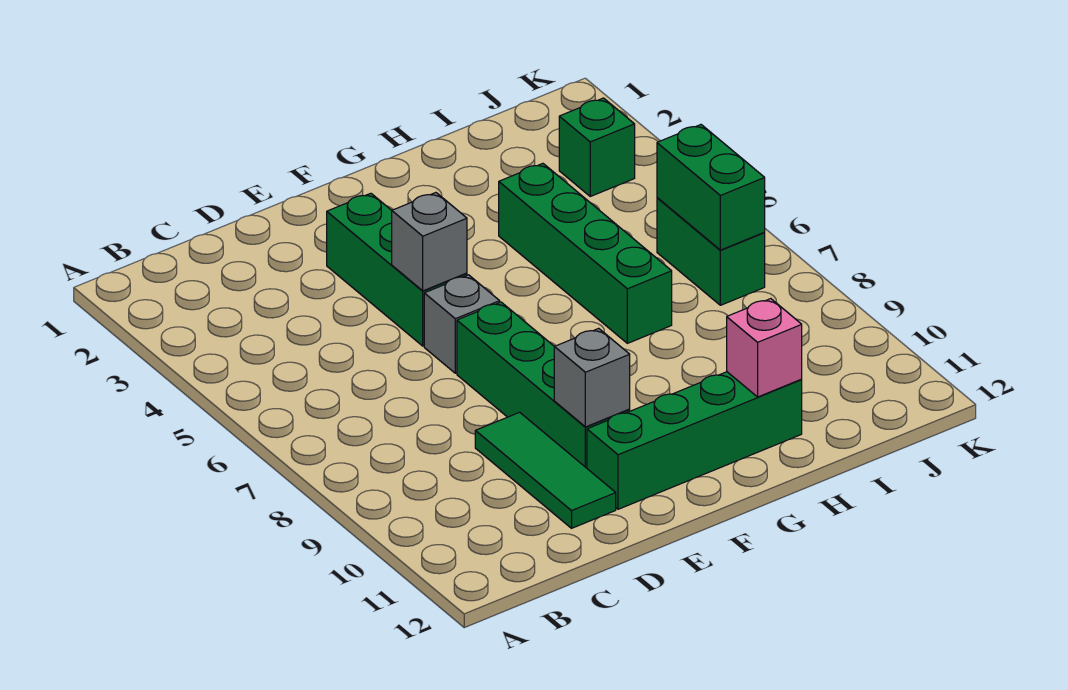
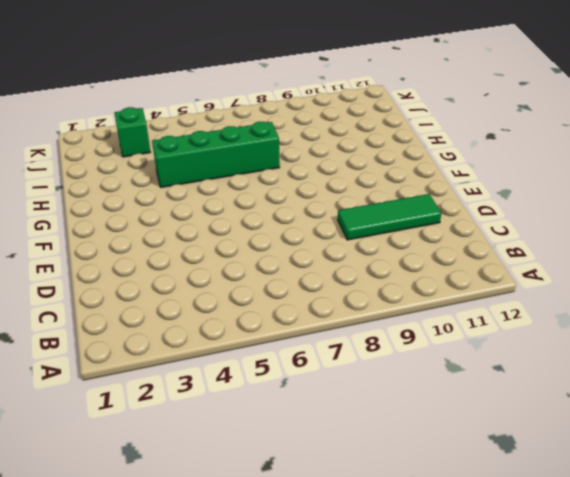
none -> green 1x3 brick [327,193,467,346]
none -> grey 1x1 brick [424,275,500,373]
none -> green 1x4 brick [457,302,630,468]

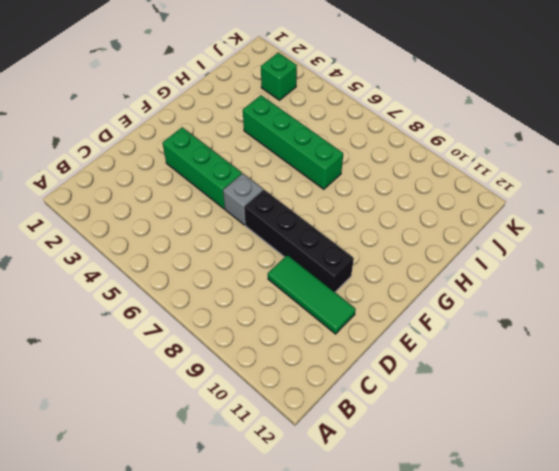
black 1x4 brick [244,190,354,292] -> green 1x4 brick [457,302,630,468]
none -> green 1x4 brick [587,372,802,509]
none -> green 1x2 brick [657,198,765,305]
none -> grey 1x1 brick [392,193,467,291]

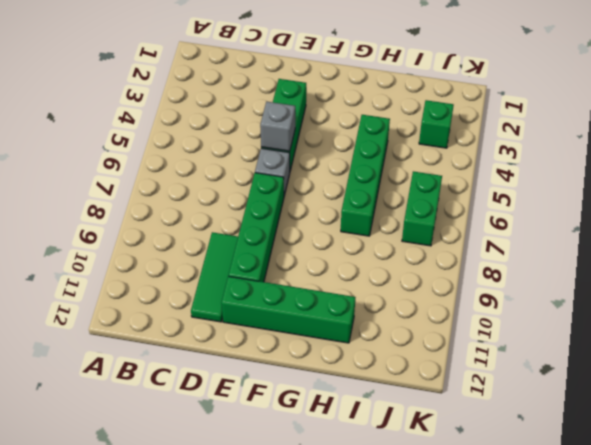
none -> grey 1x1 brick [554,328,630,427]
none -> pink 1x1 brick [727,299,802,397]
none -> green 1x2 brick [657,125,765,250]

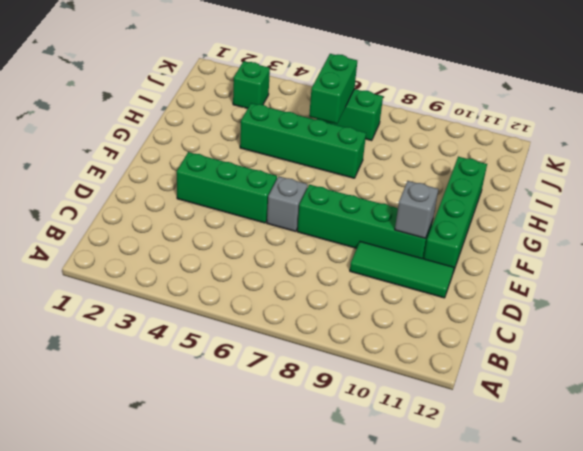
green 1x2 brick [309,54,357,124] -> green 1x2 brick turned to [657,125,765,250]
none -> grey 1x1 brick [392,193,467,291]
none -> pink 1x1 brick [727,299,802,397]

